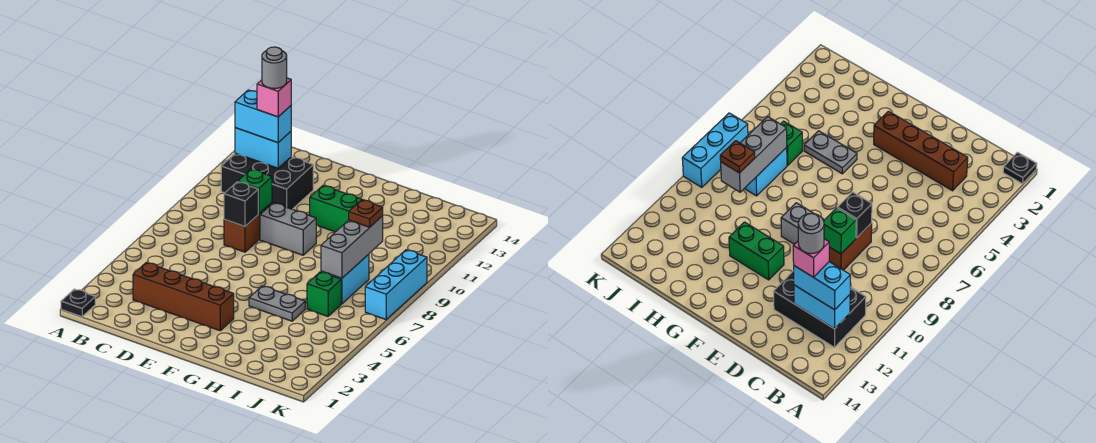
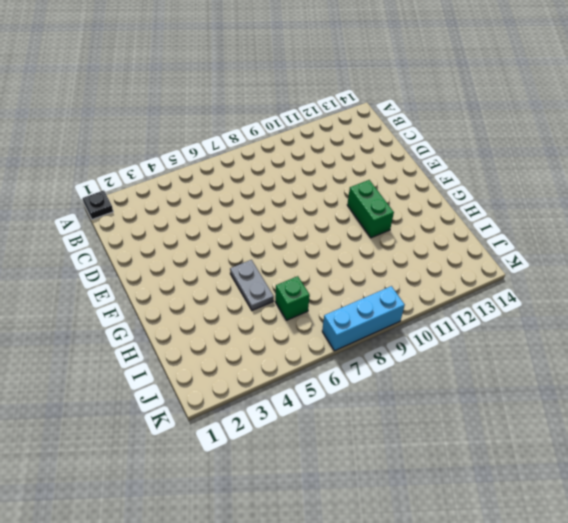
none -> black 2x3 brick [221,153,313,209]
none -> brown 1x4 brick [133,263,234,331]
none -> brown 1x2 brick [224,203,272,252]

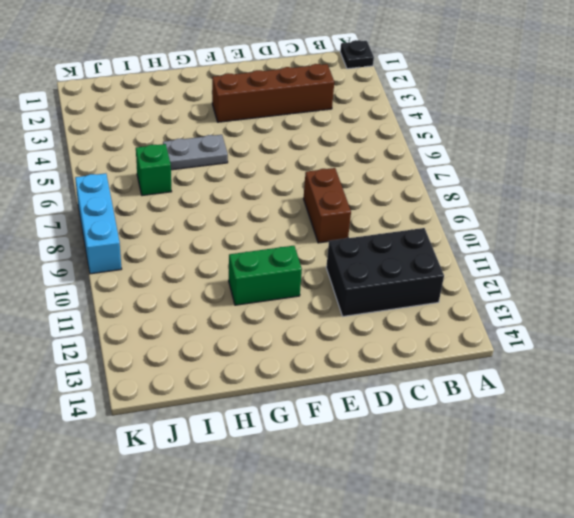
none -> grey 1x2 brick [260,203,316,255]
none -> cyan 1x2 brick [321,254,369,304]
none -> cyan 1x2 brick [235,128,291,168]

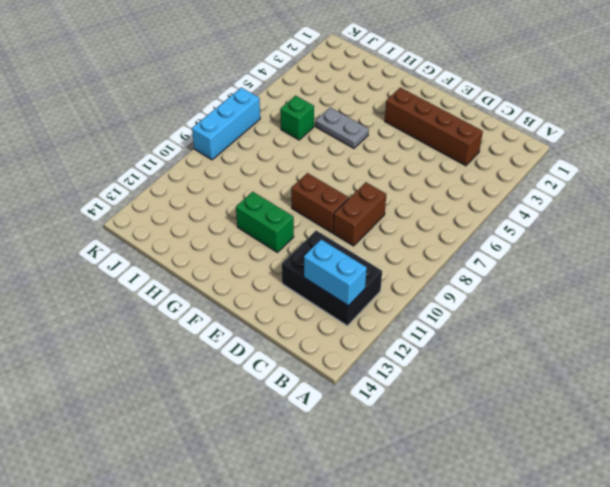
brown 1x2 brick [291,173,349,233] -> grey 1x2 brick [260,203,316,255]
none -> black 1x1 plate [61,289,95,317]
none -> cyan 1x2 brick [321,254,369,304]
none -> black 1x1 brick [224,182,258,226]

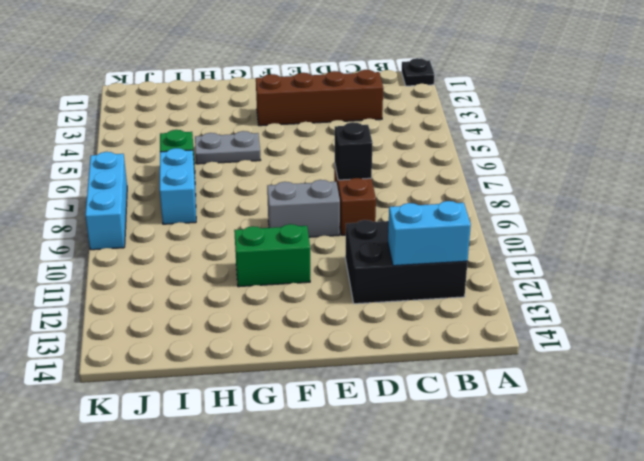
none -> green 1x1 brick [238,169,272,214]
none -> grey 1x3 brick [321,216,383,278]
none -> cyan 1x2 brick [235,90,291,143]

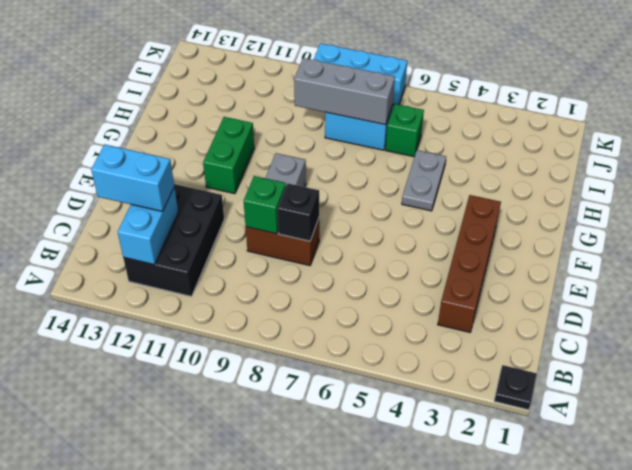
cyan 1x2 brick [91,144,174,212] -> cyan 1x2 brick turned to [235,90,291,143]
none -> brown 1x1 plate [349,200,383,227]
none -> pink 1x1 brick [257,78,291,117]
none -> grey 1x1 round brick [262,47,287,89]

